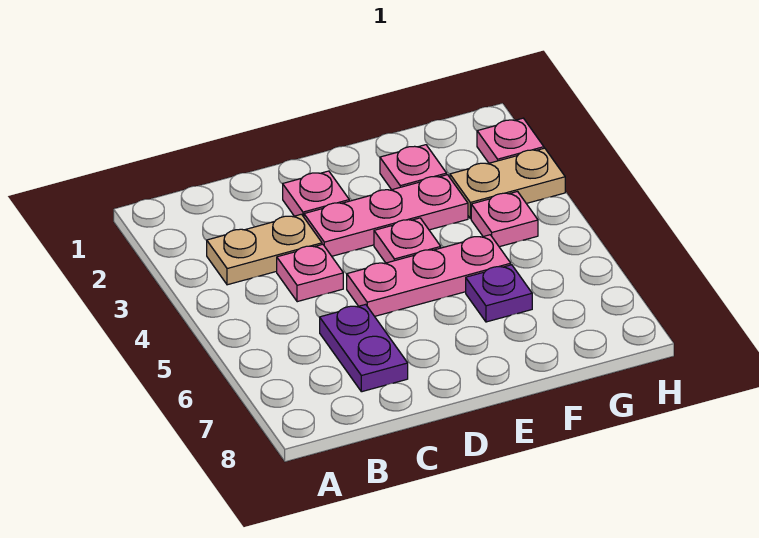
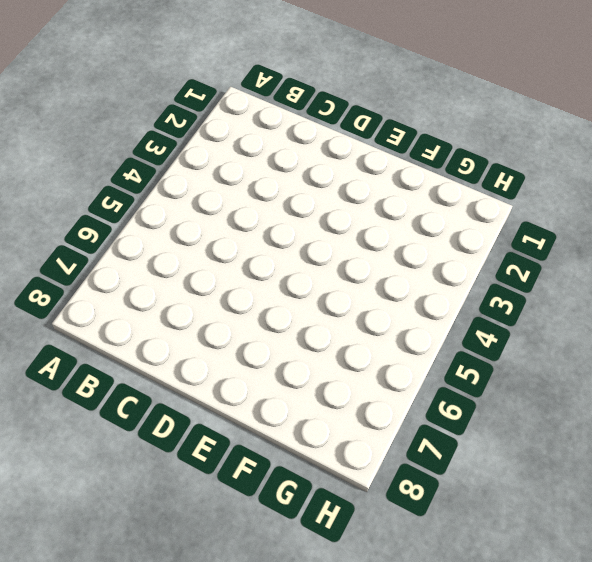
none -> tan 1x2 plate [207,214,322,285]
none -> pink 1x1 plate [277,244,343,302]
none -> purple 1x2 plate [320,304,408,392]

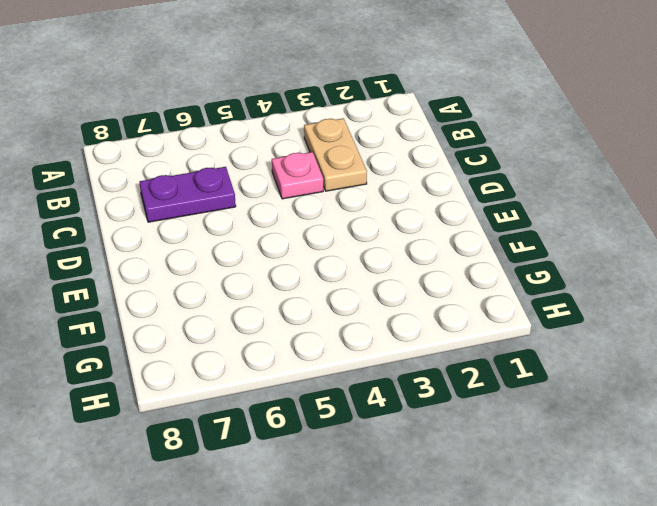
none -> pink 1x1 plate [283,171,349,217]
none -> pink 1x3 plate [304,175,468,256]
none -> pink 1x3 plate [347,235,511,316]

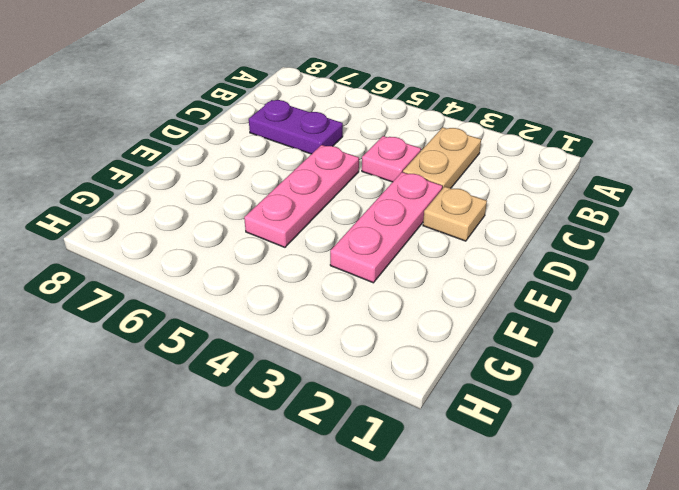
tan 1x1 plate [423,187,487,241] -> pink 1x1 plate [283,171,349,217]
none -> pink 1x1 plate [374,218,441,263]
none -> pink 1x1 plate [380,145,447,190]
none -> purple 1x1 plate [466,265,532,322]

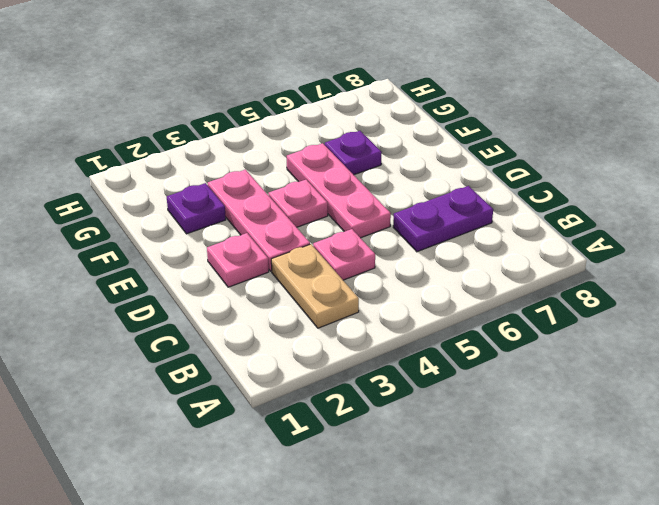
purple 1x1 plate [167,183,226,234] -> pink 1x1 plate [380,145,447,190]
none -> tan 1x2 plate [450,148,565,219]
none -> pink 1x1 plate [471,192,538,247]
none -> pink 1x1 plate [477,118,544,163]

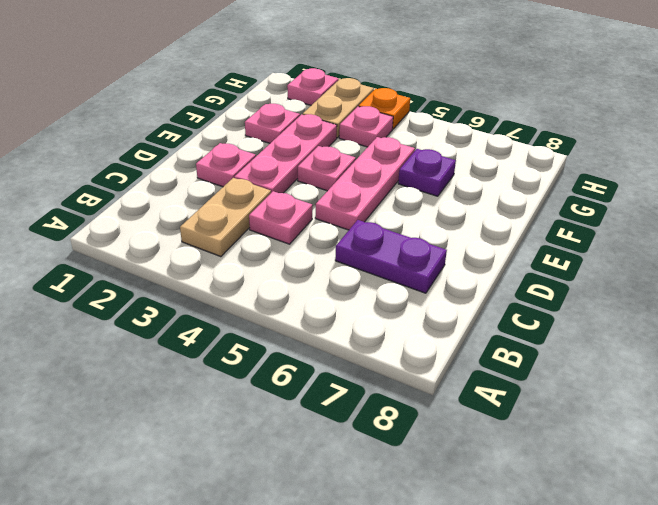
orange 1x1 plate [359,88,410,129] -> none

